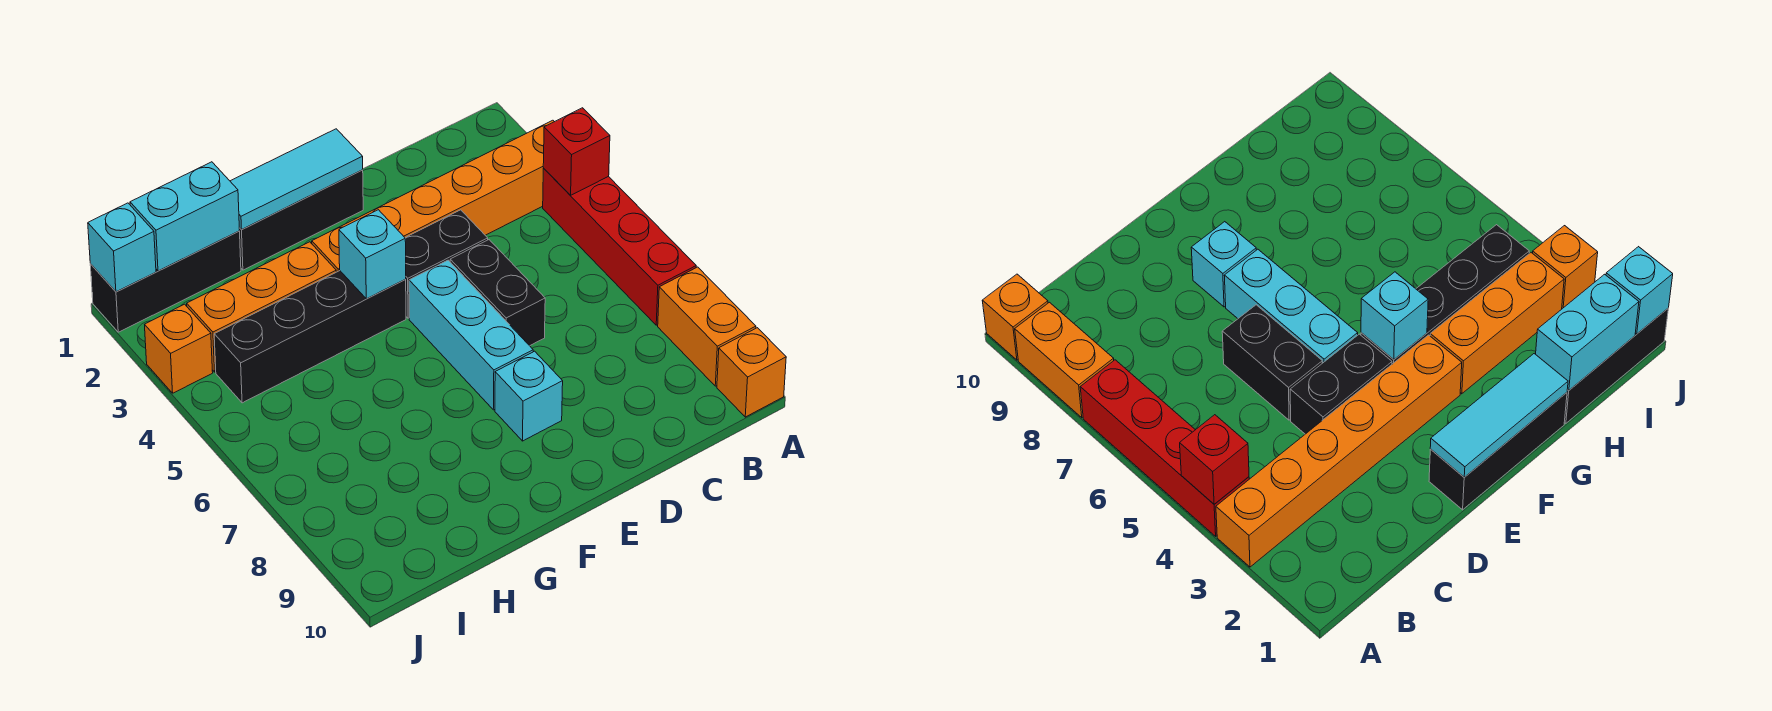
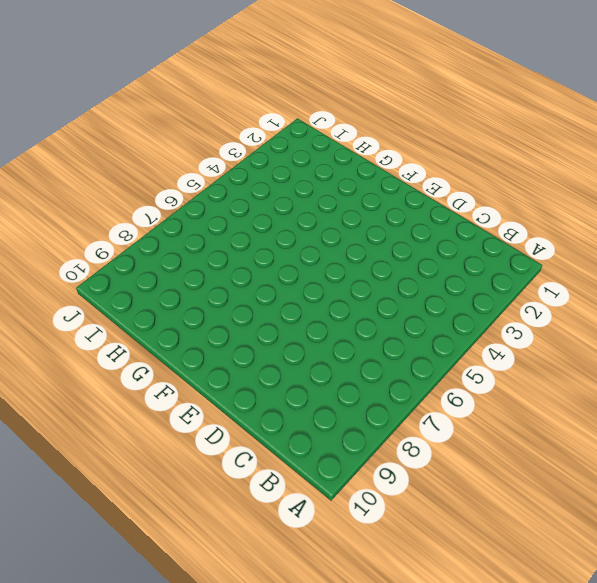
none -> orange 1x6 brick [312,120,554,272]
none -> red 1x4 brick [543,168,696,325]
none -> orange 1x2 brick [658,267,756,386]

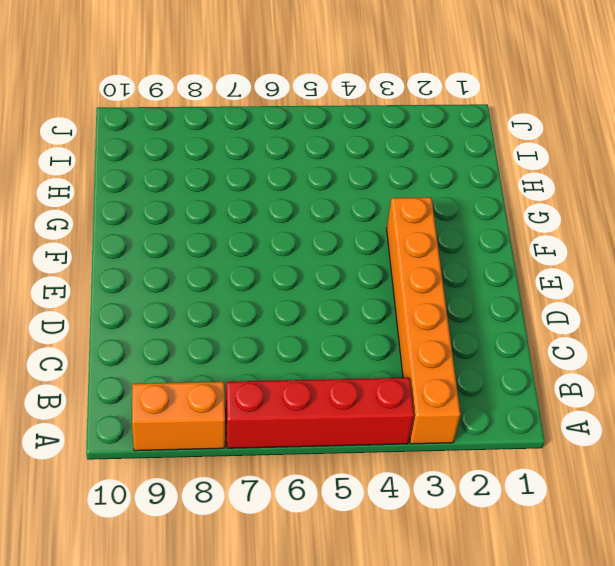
none -> orange 1x1 brick [717,328,786,417]
none -> black 1x2 brick [405,210,488,318]
none -> black 1x2 brick [450,240,545,346]

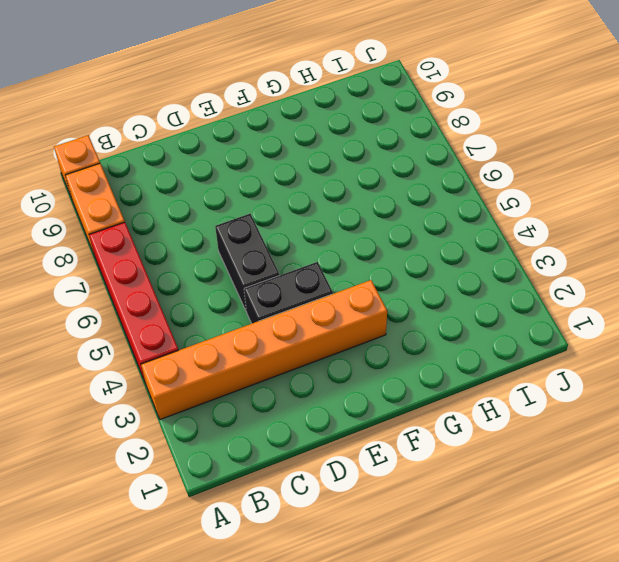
none -> black 1x3 brick [239,170,363,270]
none -> cyan 1x3 brick [409,260,533,410]
none -> cyan 1x1 brick [495,351,563,441]

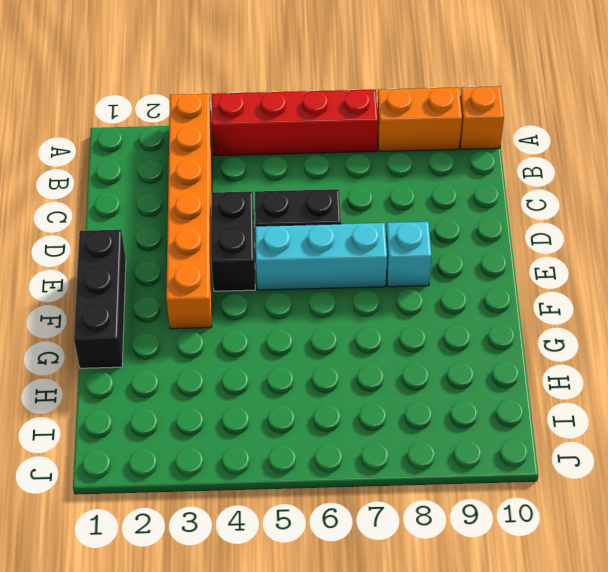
none -> black 1x4 brick [214,271,406,403]
none -> orange 1x3 brick [187,242,336,372]
none -> black 1x3 brick [90,231,241,332]

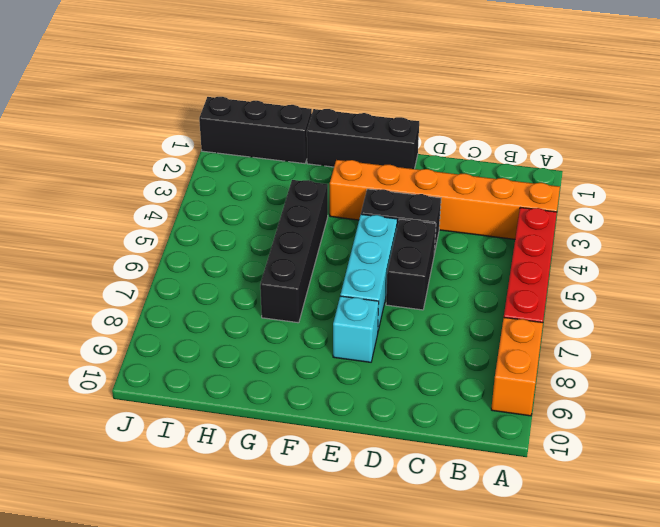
black 1x4 brick [260,180,328,323] -> black 1x4 brick turned to [214,271,406,403]
none -> orange 1x1 brick [717,328,786,417]
none -> orange 1x3 brick [187,242,336,372]
none -> orange 1x1 brick [145,304,213,393]

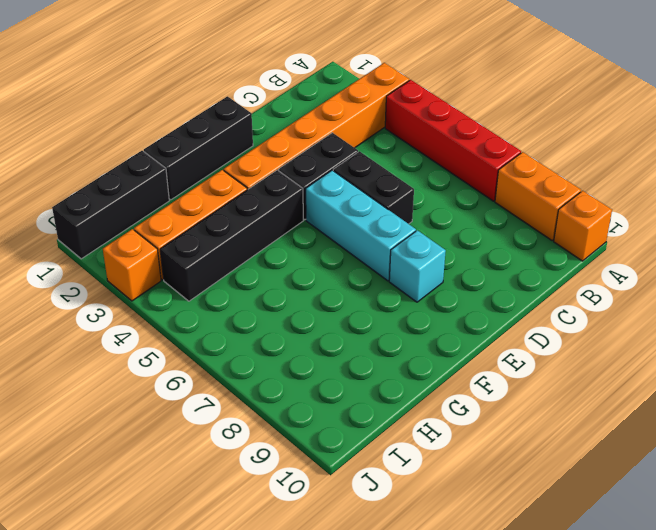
none -> red 1x1 brick [543,108,610,195]
none -> cyan 1x3 tile [230,129,363,230]
none -> cyan 1x1 brick [339,210,406,299]

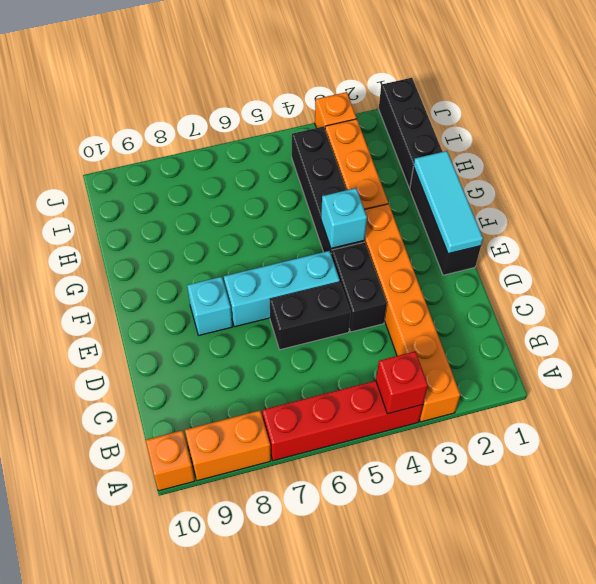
none -> cyan 1x2 brick [130,162,240,271]
none -> cyan 1x1 brick [88,203,156,292]

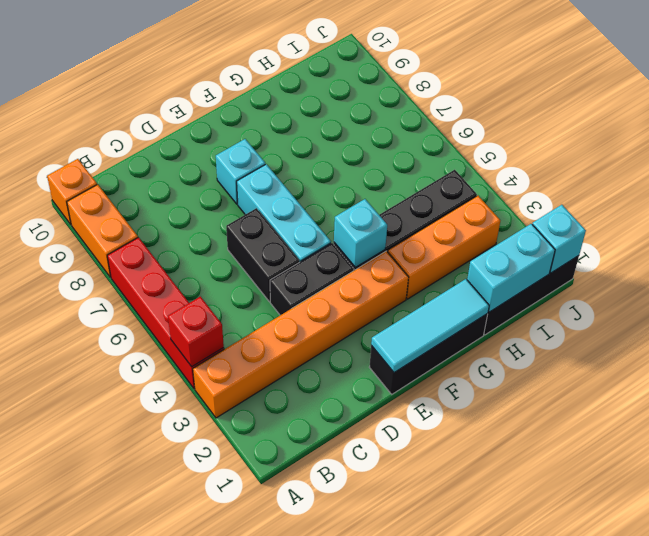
none -> orange 1x1 brick [145,304,213,393]

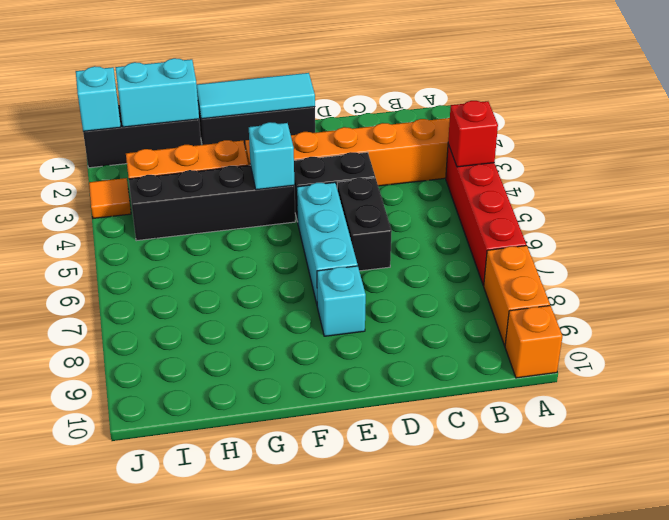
orange 1x1 tile [89,178,131,218] -> orange 1x1 brick [145,304,213,393]

